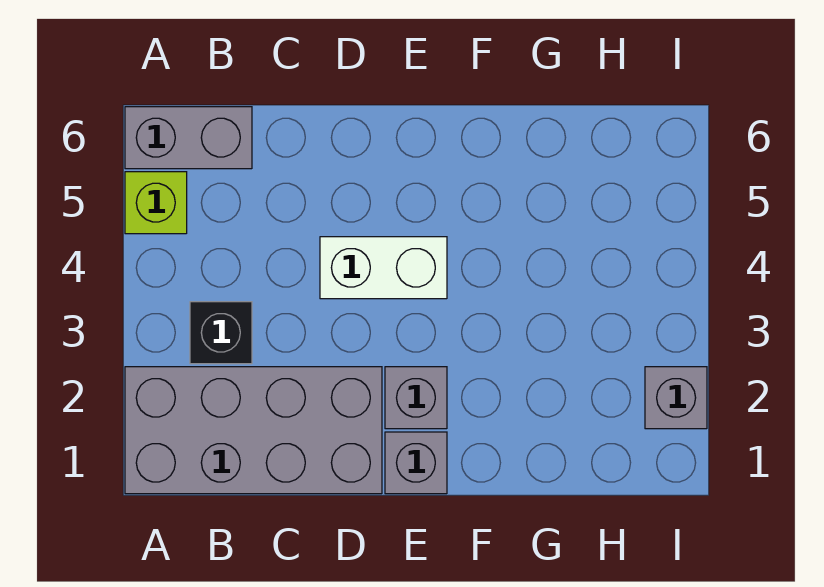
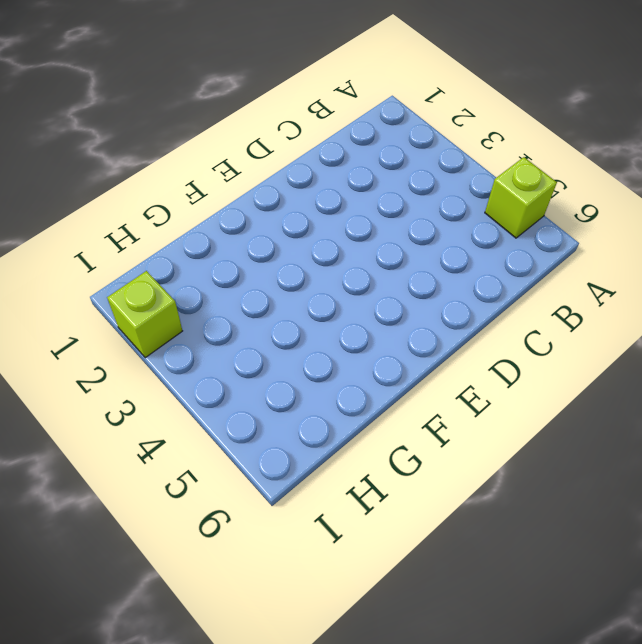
lime 1x1 brick [107,271,182,358] -> grey 1x1 brick [645,367,707,429]
none -> grey 2x4 brick [125,367,382,494]
none -> grey 1x2 brick [125,107,252,169]

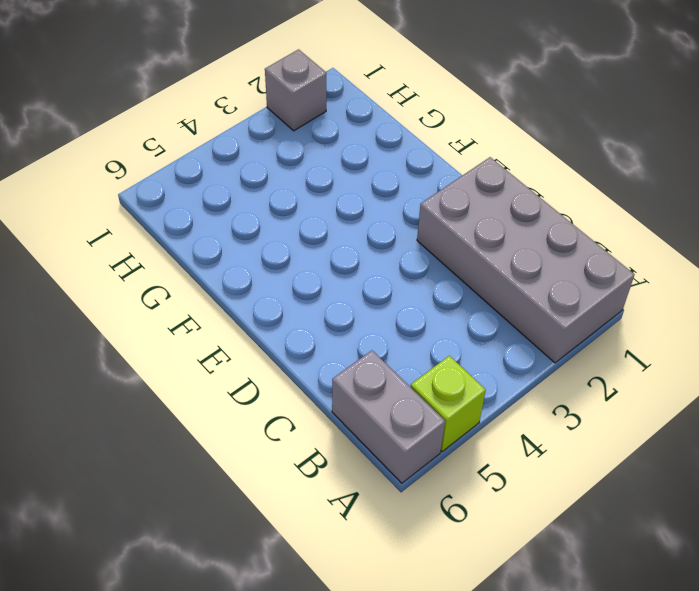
none -> black 1x1 brick [190,302,252,364]
none -> white 1x2 brick [320,237,447,299]

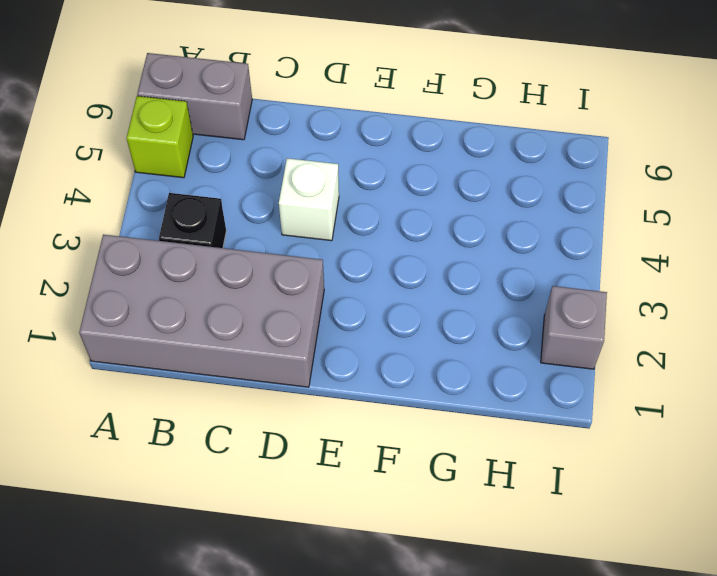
white 1x1 brick [279,158,339,241] -> white 1x2 brick [320,237,447,299]
none -> grey 1x1 brick [385,432,447,494]
none -> grey 1x1 brick [385,367,447,429]

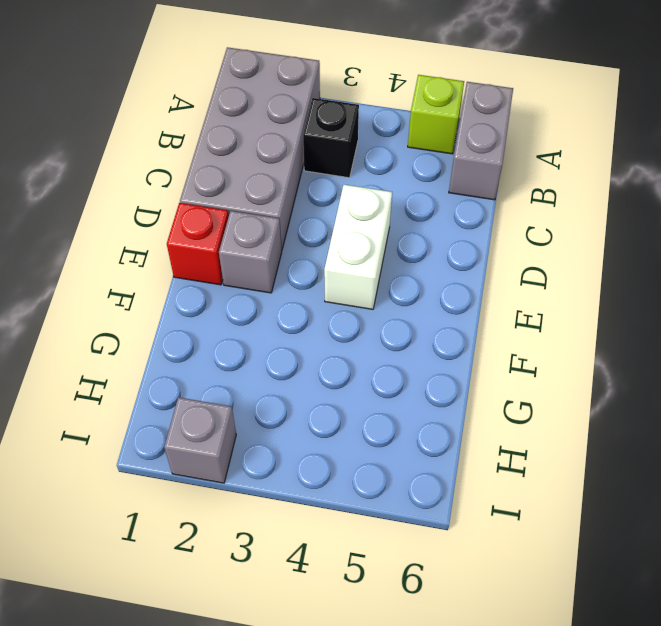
red 1x1 brick [167,203,229,285] -> grey 1x1 brick [385,432,447,494]

